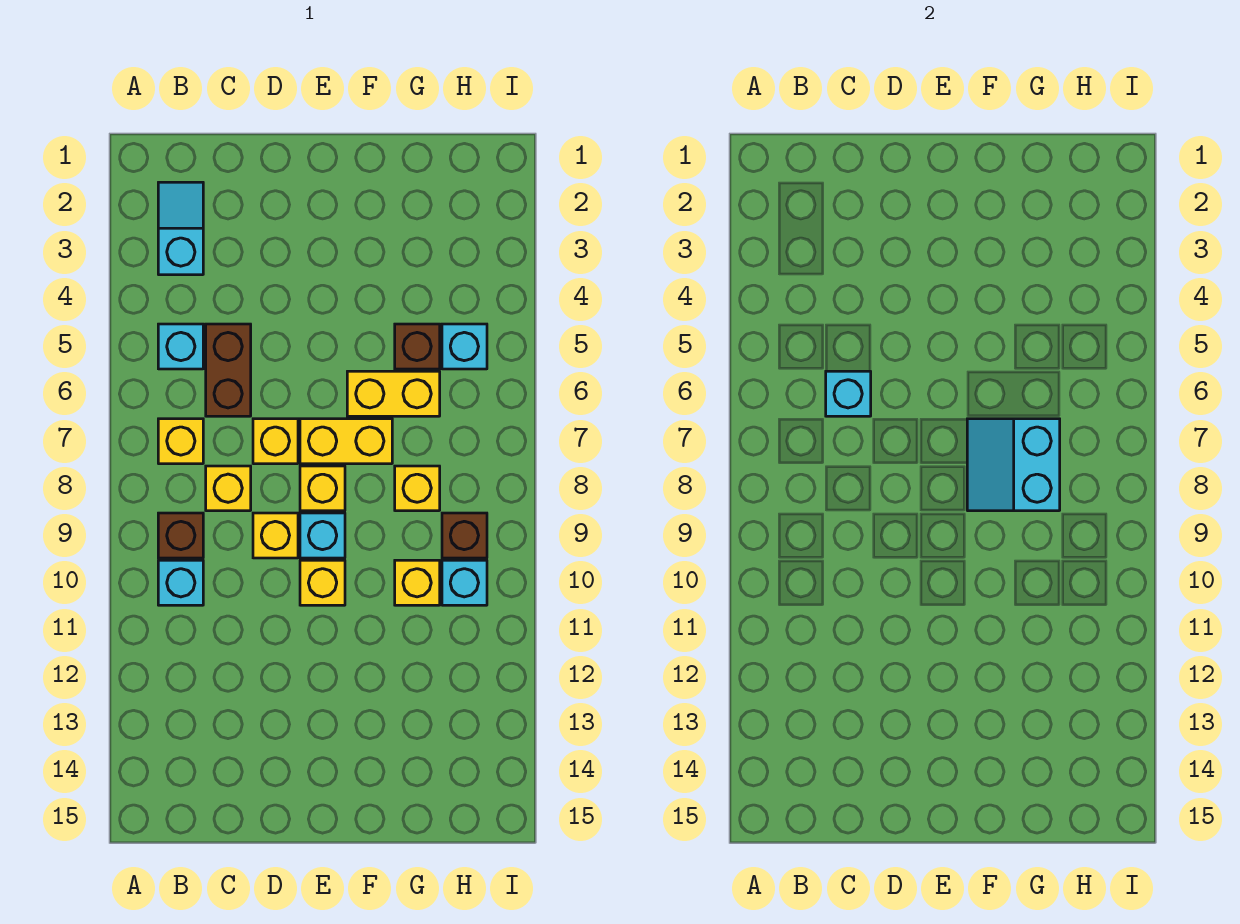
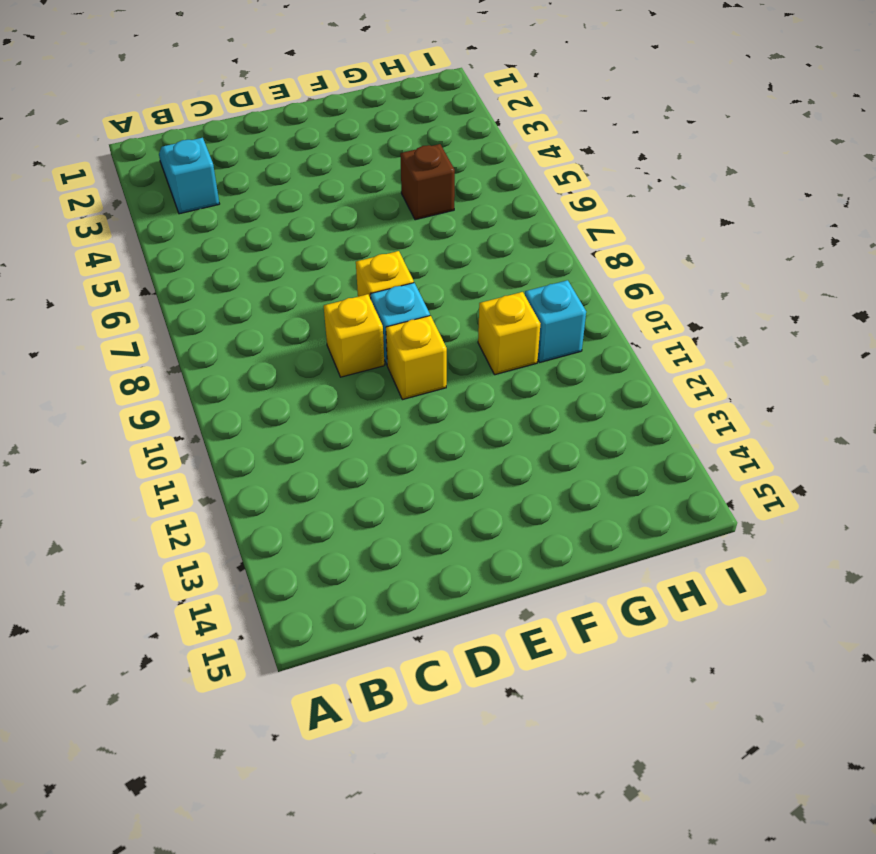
none -> cyan 1x1 brick [158,324,203,369]
none -> yellow 1x1 brick [158,419,203,464]
none -> brown 1x1 brick [158,513,203,558]

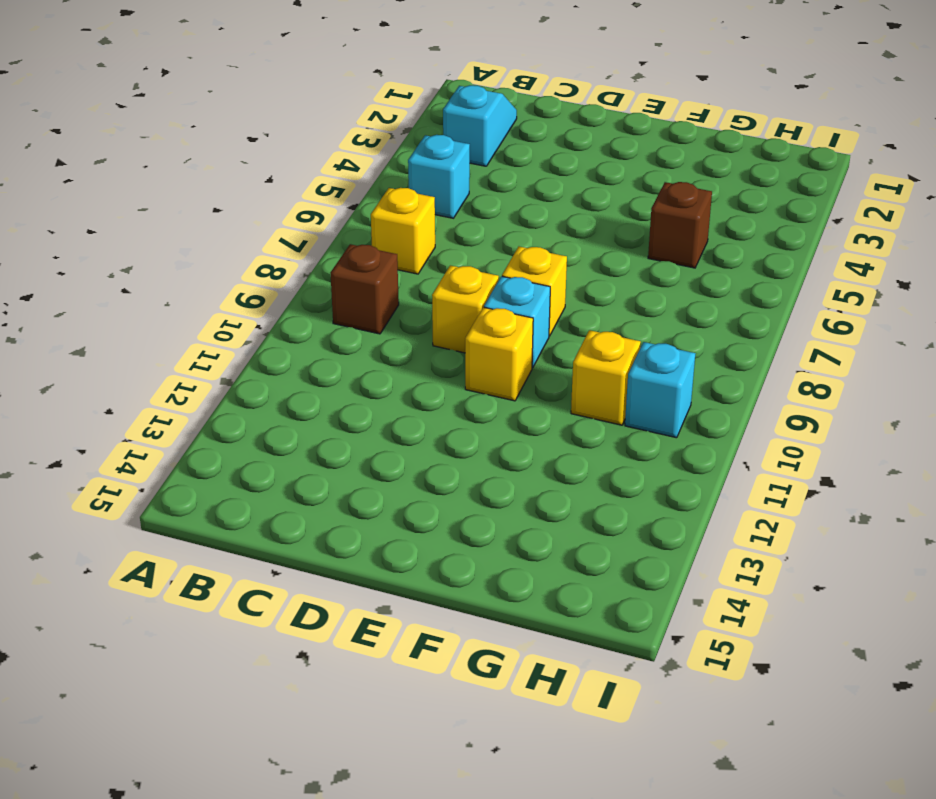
none -> cyan 1x1 brick [158,560,203,605]
none -> brown 1x2 brick [206,324,251,416]
none -> yellow 1x1 brick [206,466,251,511]

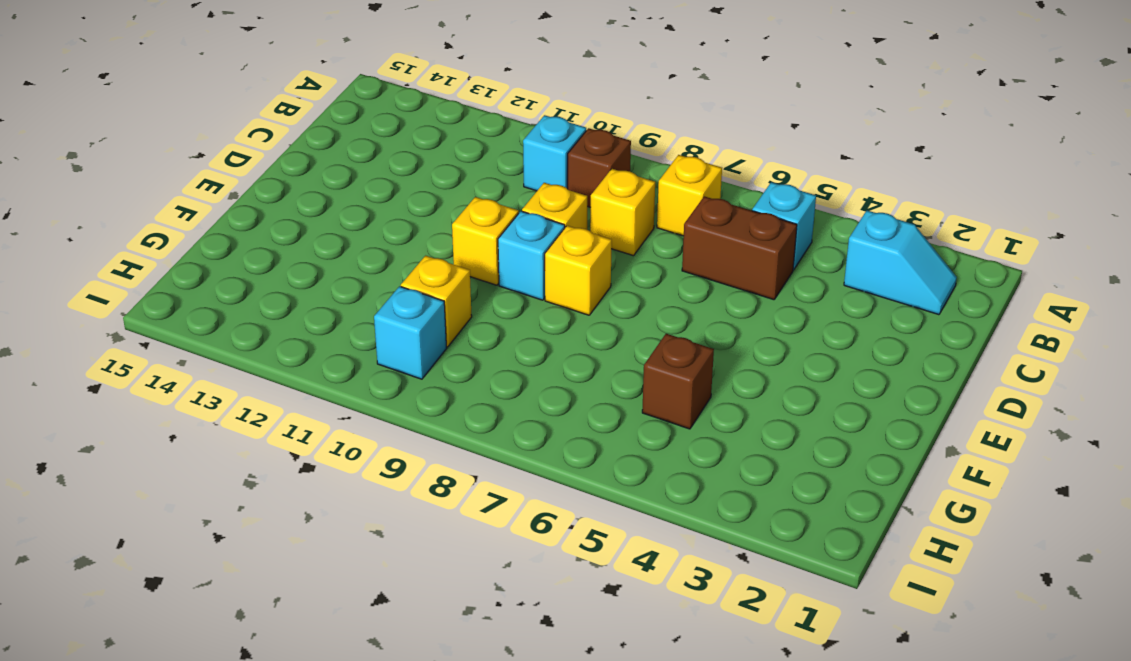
none -> yellow 1x1 brick [253,419,298,464]
none -> yellow 1x2 brick [300,419,392,464]
none -> yellow 1x2 brick [347,371,440,416]

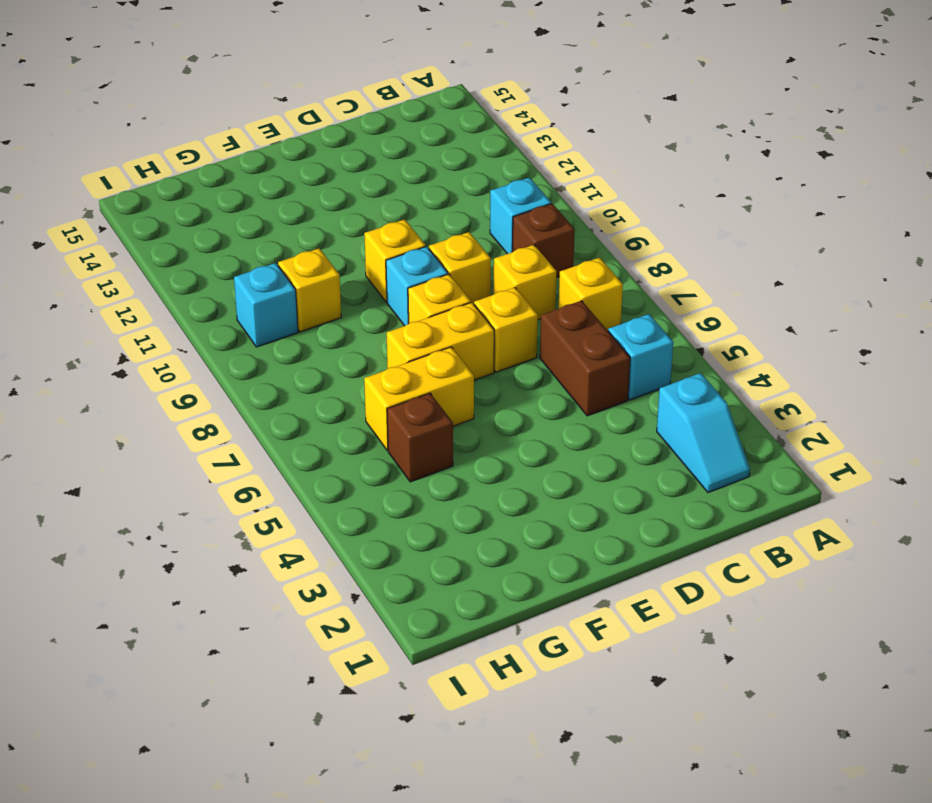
none -> yellow 1x1 brick [395,466,440,511]
none -> cyan 1x1 brick [442,324,487,369]
none -> brown 1x1 brick [442,513,487,558]

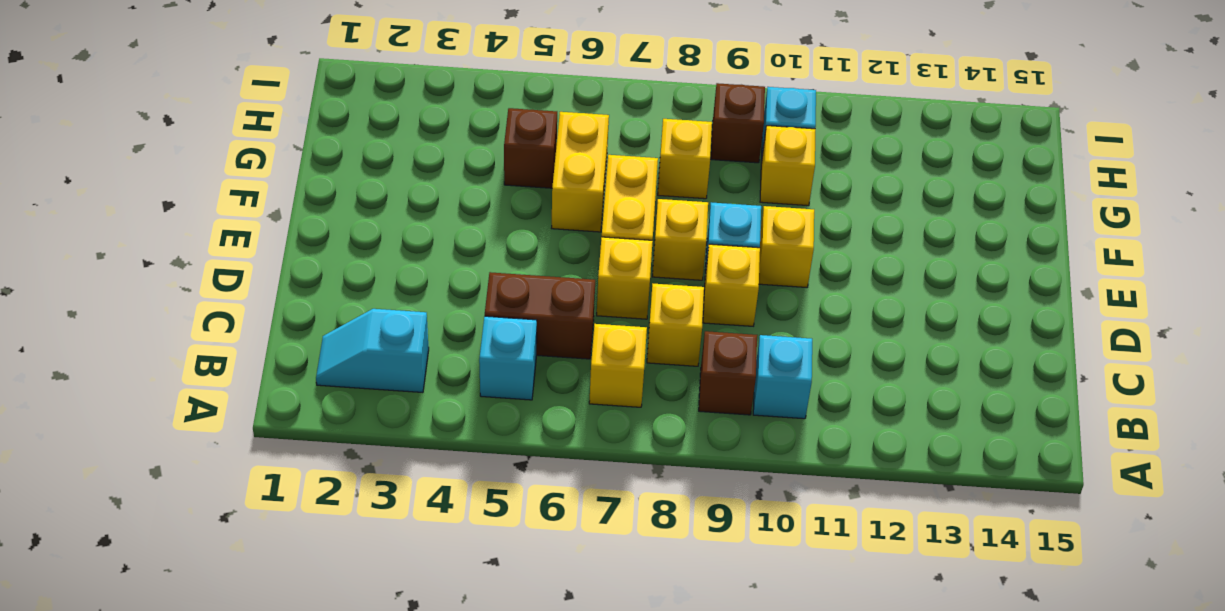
none -> cyan 1x1 brick [442,324,487,369]
none -> cyan 1x1 brick [826,371,871,416]
none -> cyan 2x2 slope [967,419,1060,511]

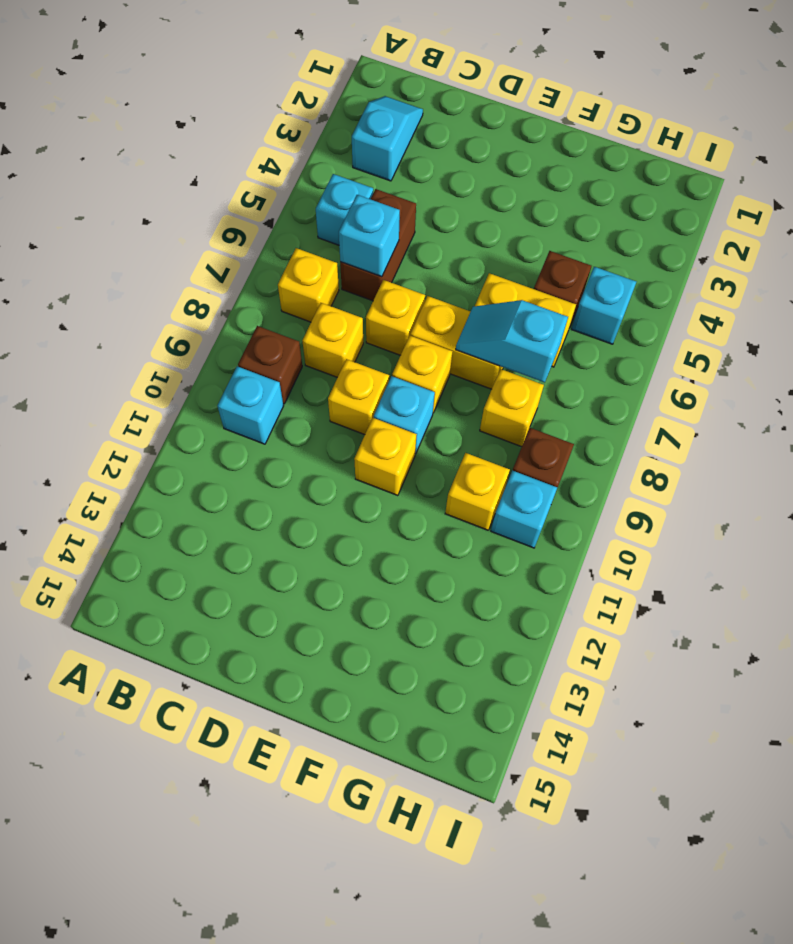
cyan 1x2 slope [456,300,568,383] -> cyan 2x2 slope [967,419,1060,511]

